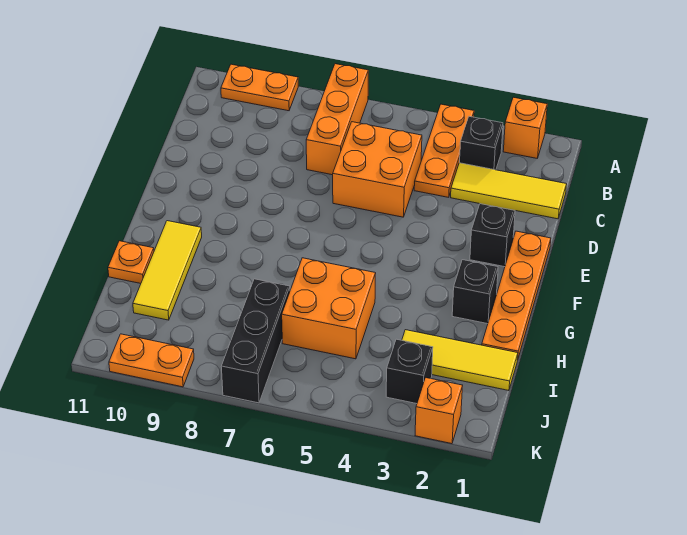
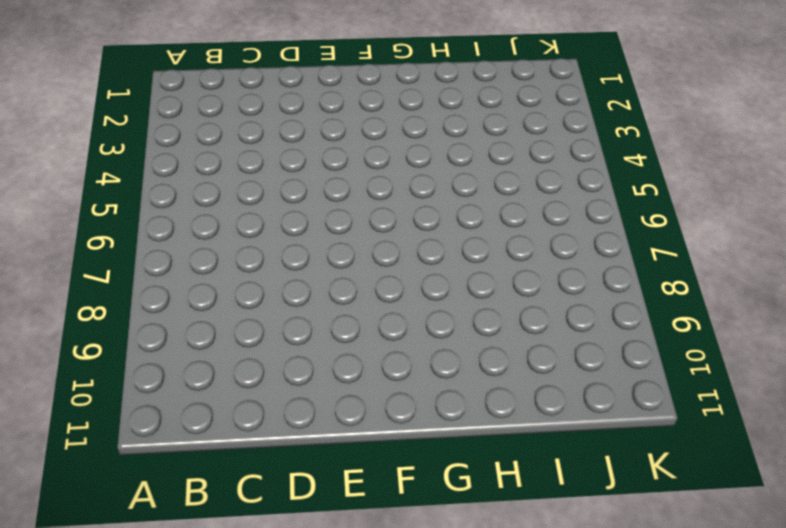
none -> orange 1x1 brick [503,97,547,158]
none -> orange 1x3 plate [414,104,474,197]
none -> orange 1x3 brick [306,64,368,175]

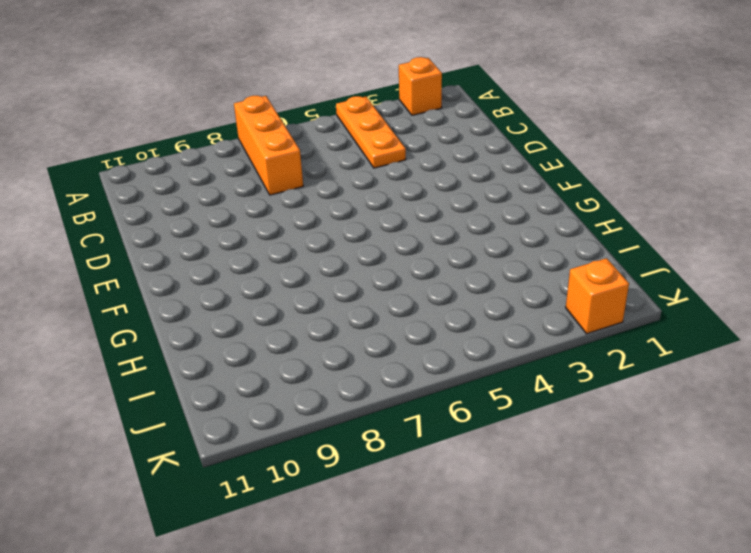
none -> orange 1x2 plate [221,64,298,111]
none -> black 1x1 brick [460,116,503,170]
none -> yellow 1x3 tile [451,163,567,219]

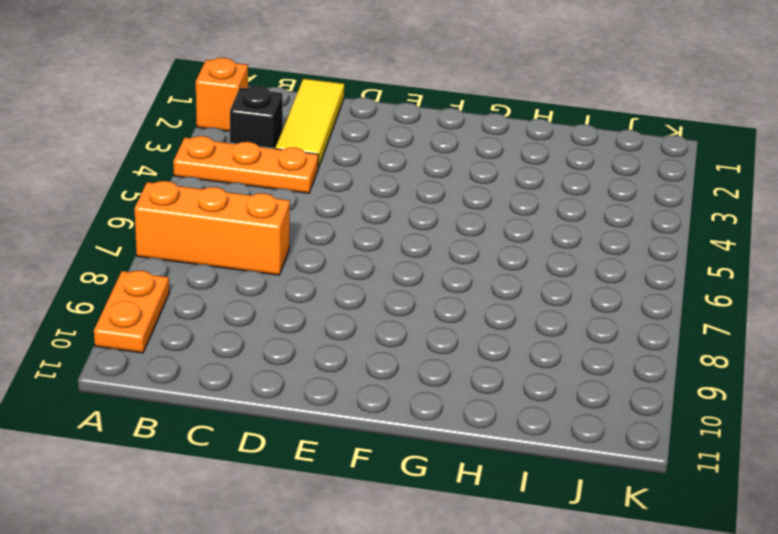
none -> orange 2x2 brick [333,122,422,217]
none -> orange 1x4 plate [482,231,551,360]
none -> black 1x1 brick [470,204,515,267]

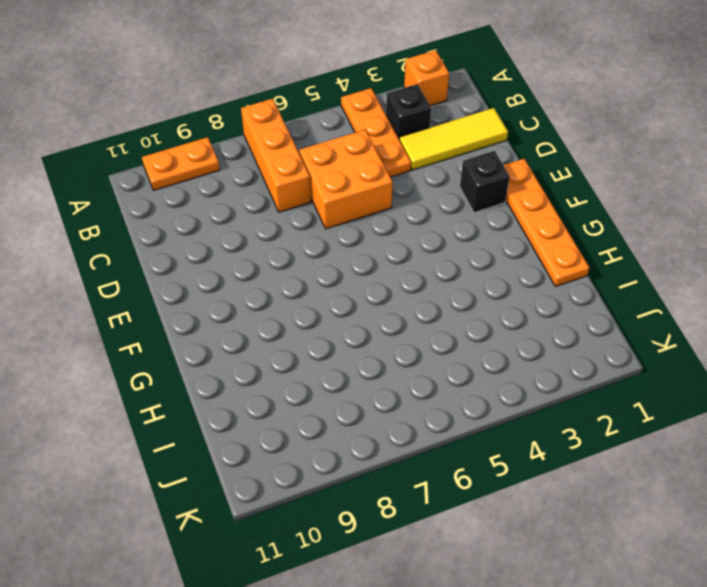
none -> black 1x1 brick [452,260,498,324]
none -> yellow 1x3 tile [133,221,202,320]
none -> orange 2x2 brick [282,258,376,359]

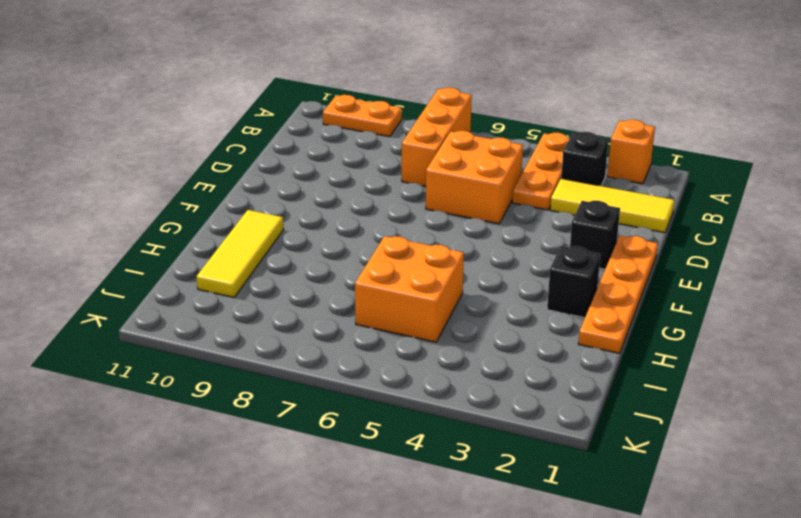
none -> orange 1x1 plate [108,241,154,284]
none -> yellow 1x3 tile [402,330,518,391]
none -> black 1x3 brick [221,279,290,403]

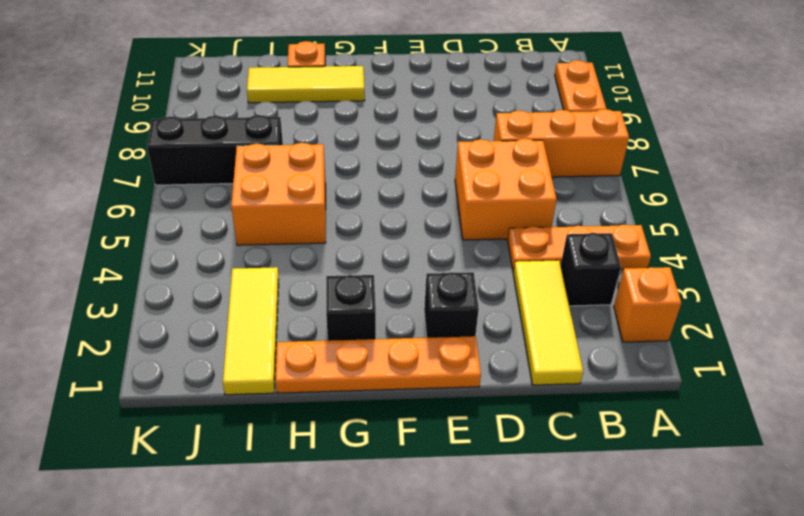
none -> black 1x1 brick [386,339,433,404]
none -> orange 1x1 brick [415,378,463,444]
none -> orange 1x2 plate [109,334,194,387]

